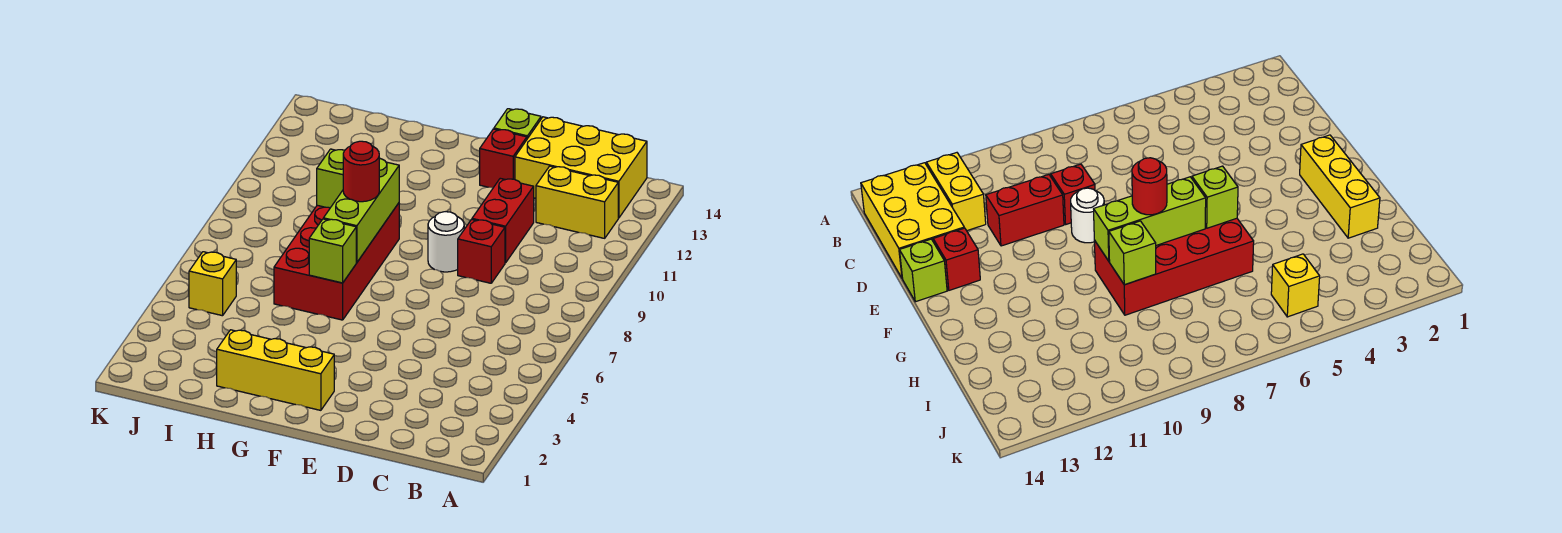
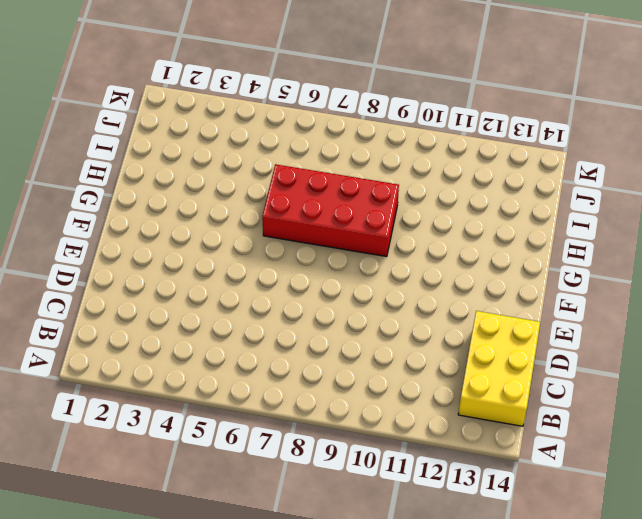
none -> yellow 1x2 brick [536,166,618,238]
none -> red 1x1 brick [458,219,505,283]
none -> red 1x2 brick [472,178,534,263]

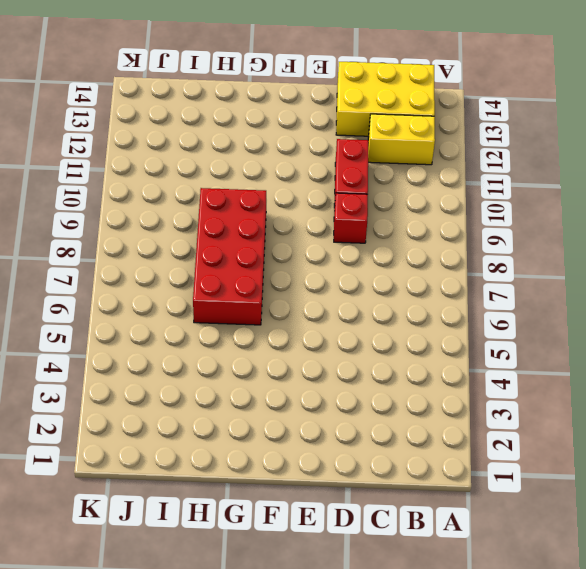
none -> white 1x1 round brick [428,212,464,272]
none -> red 1x1 brick [480,129,527,188]
none -> lime 1x1 brick [494,109,541,139]

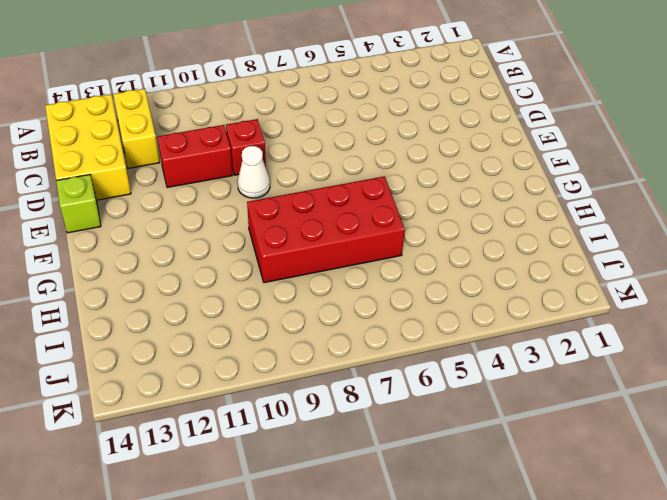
white 1x1 cone [237,146,270,198] -> white 1x1 round brick [428,212,464,272]
none -> red 1x1 brick [480,129,527,188]
none -> yellow 1x3 brick [217,330,334,410]
none -> yellow 1x1 brick [189,252,236,316]

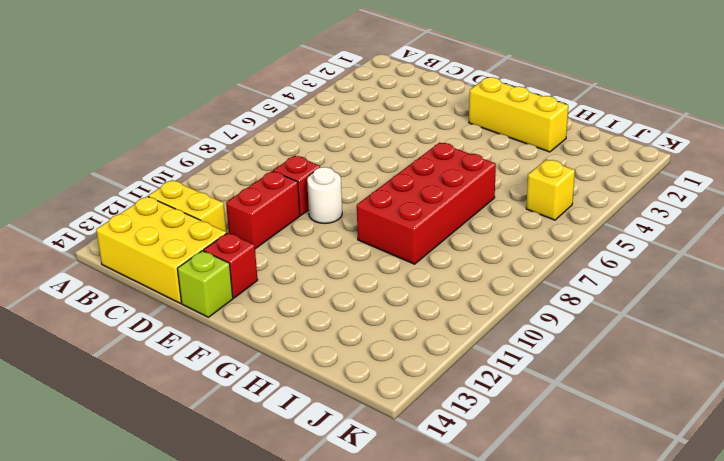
none -> lime 1x1 brick [309,219,356,283]
none -> lime 1x3 brick [323,158,399,262]
none -> lime 1x1 brick [317,149,345,208]

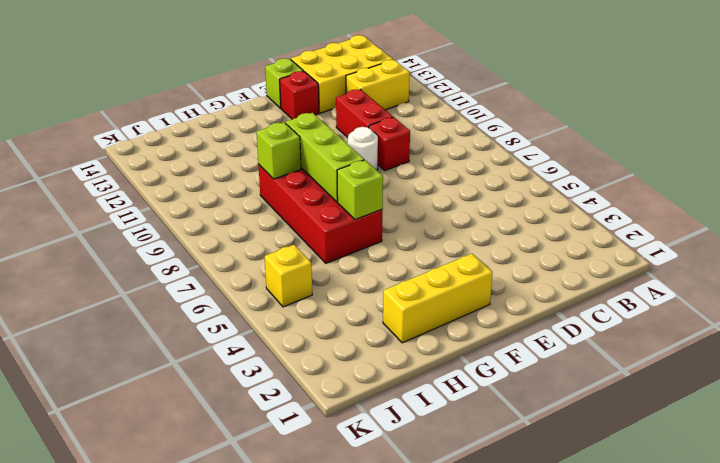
none -> red 1x1 round brick [343,141,379,202]

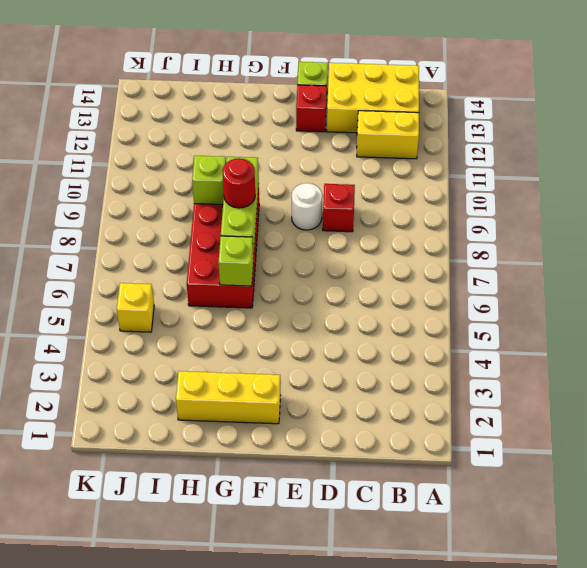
none -> red 1x2 brick [472,178,534,263]

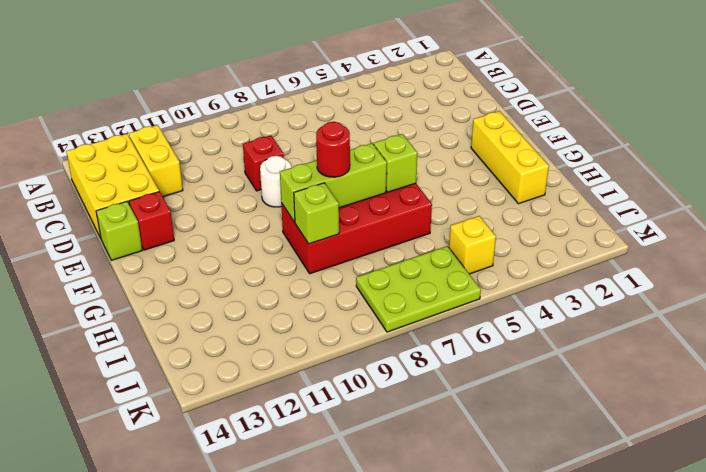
lime 2x3 plate [356,246,481,332] -> none
none -> red 1x2 brick [472,178,534,263]

